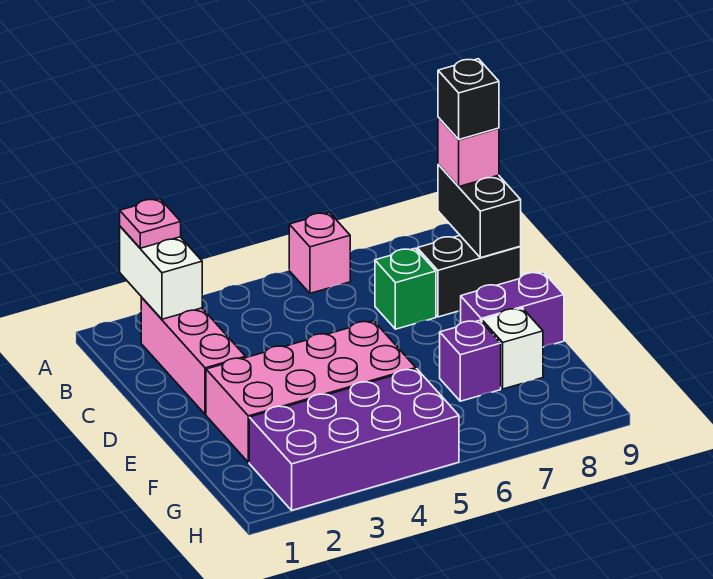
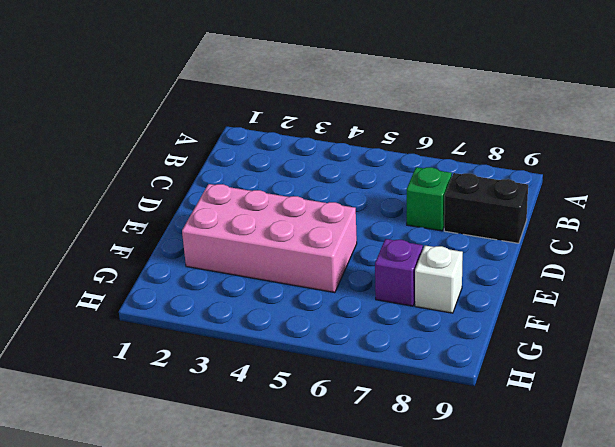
none -> pink 1x1 brick [289,213,350,293]
none -> pink 1x3 brick [141,297,245,414]
none -> purple 1x2 brick [461,272,564,347]

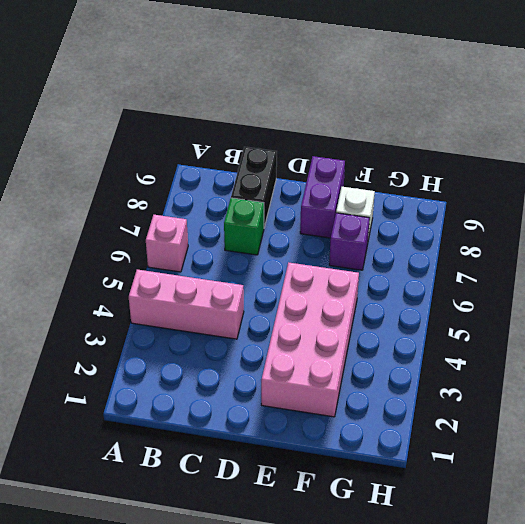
pink 1x3 brick [129,270,244,339] -> pink 1x3 brick moved to [141,297,245,414]
none -> purple 2x4 brick [249,369,459,510]
none -> white 1x2 brick [120,226,202,319]
none -> black 1x2 brick [438,165,521,258]

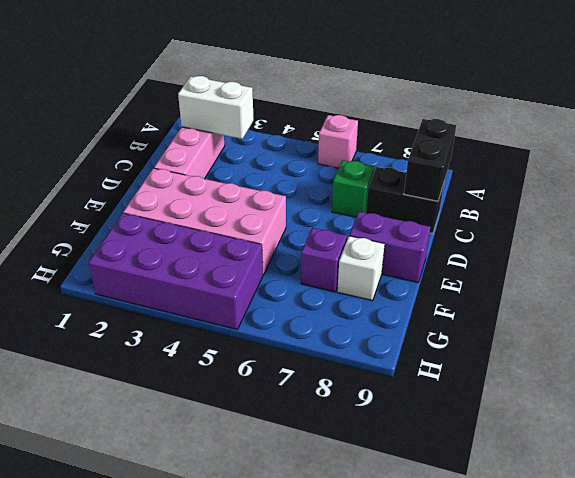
white 1x2 brick [178,76,254,139] -> white 1x2 brick turned to [120,226,202,319]
none -> pink 1x1 plate [120,199,181,248]
none -> pink 1x1 brick [438,118,499,187]
none -> black 1x1 brick [438,59,499,139]

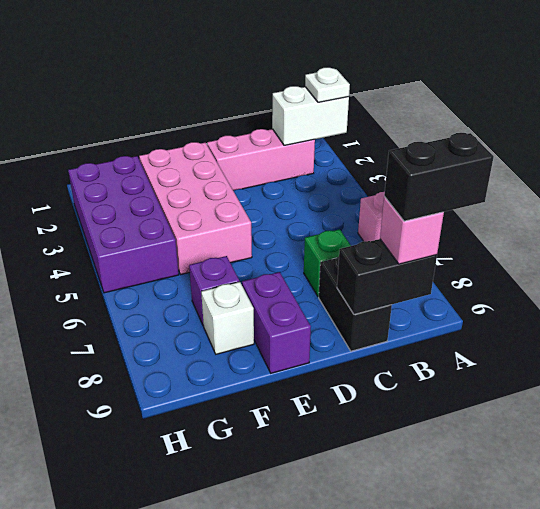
white 1x1 plate [305,68,350,102] -> pink 1x1 plate [120,199,181,248]
black 1x2 brick [384,133,494,221] -> black 1x1 brick [438,59,499,139]

